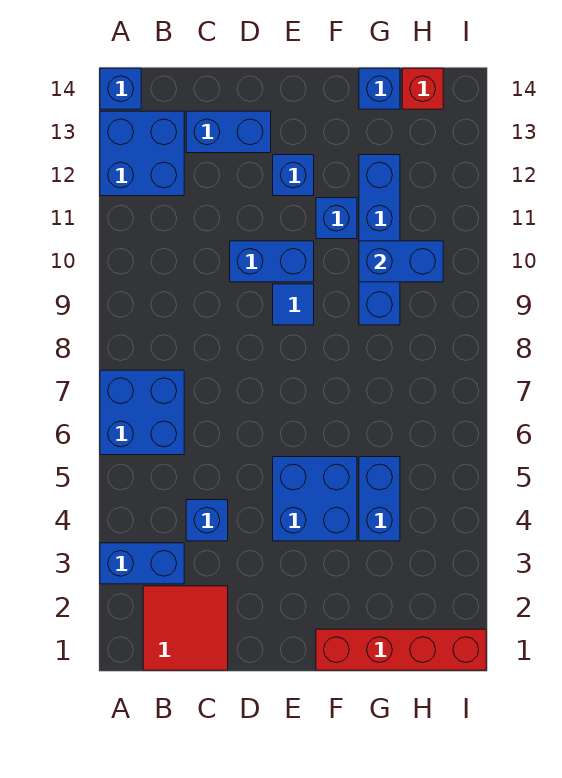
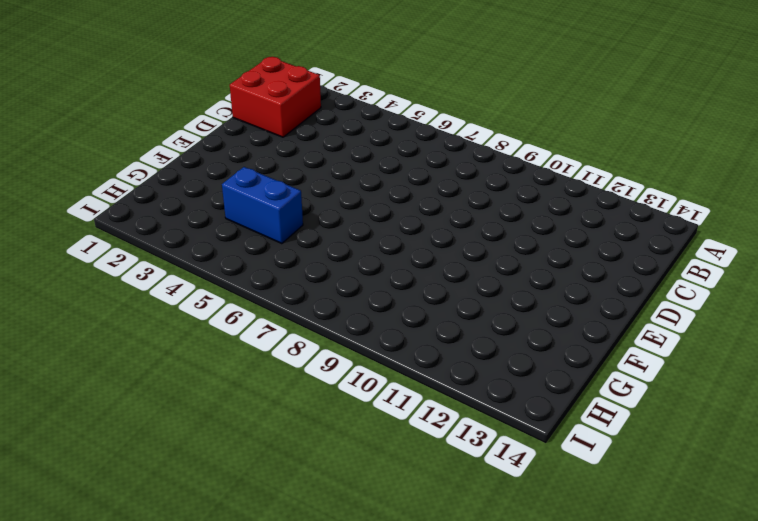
red 2x2 brick [230,57,321,137] -> red 2x2 tile [143,586,228,670]
none -> blue 1x2 brick [100,543,184,584]
none -> blue 2x2 brick [100,370,184,455]
none -> blue 2x2 brick [100,111,184,196]

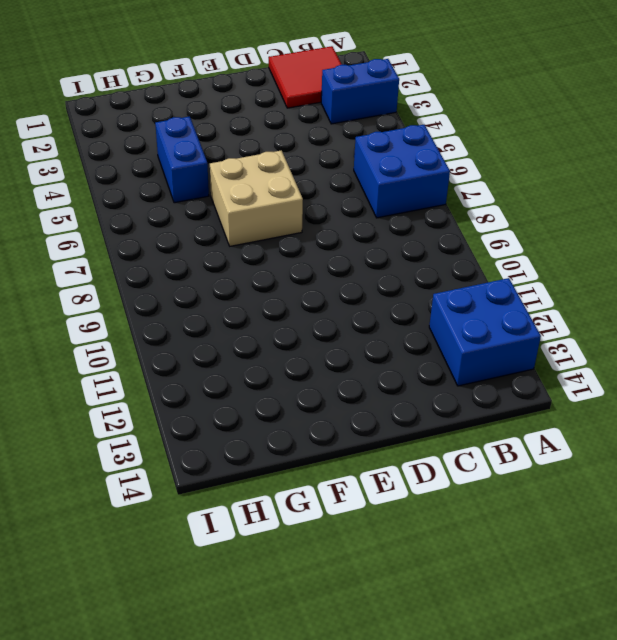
tan 2x2 brick [210,150,303,246] -> none
none -> blue 1x1 brick [100,68,141,109]
none -> blue 1x1 brick [186,500,228,541]
none -> blue 1x2 brick [186,111,271,153]

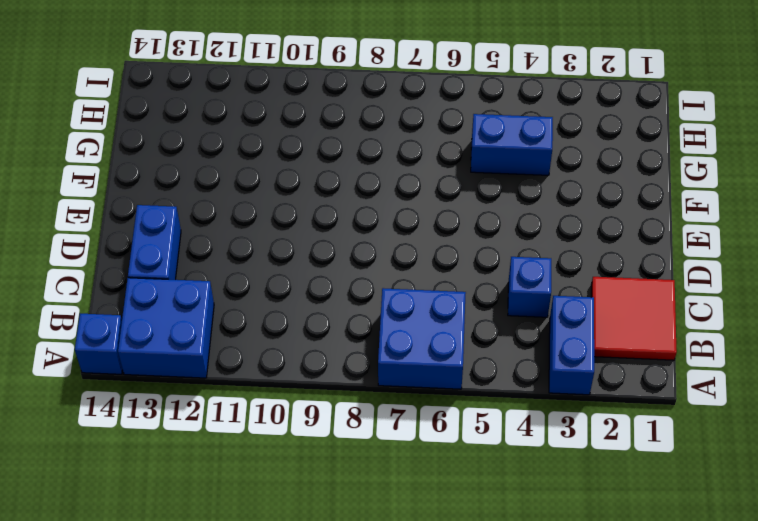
none -> blue 1x2 brick [230,241,314,282]
none -> blue 2x2 brick [273,457,357,541]
none -> blue 1x1 tile [273,284,314,325]

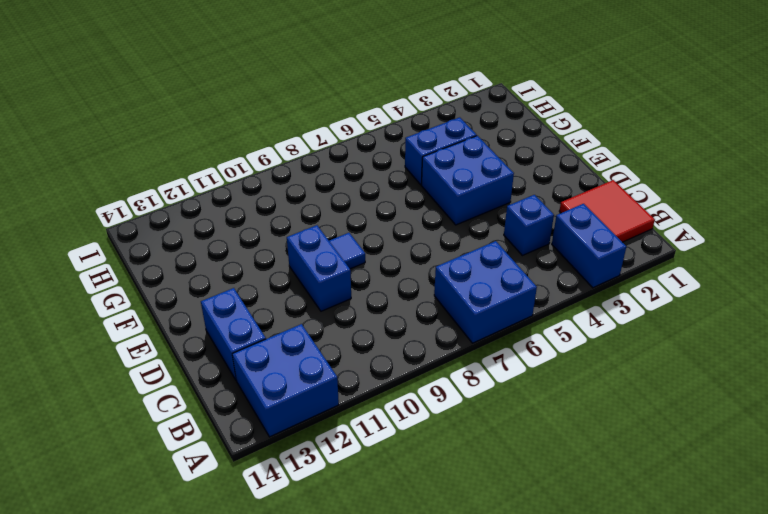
none -> blue 1x1 brick [100,68,141,109]
none -> blue 1x1 brick [273,155,314,196]
none -> red 1x4 brick [316,629,486,670]

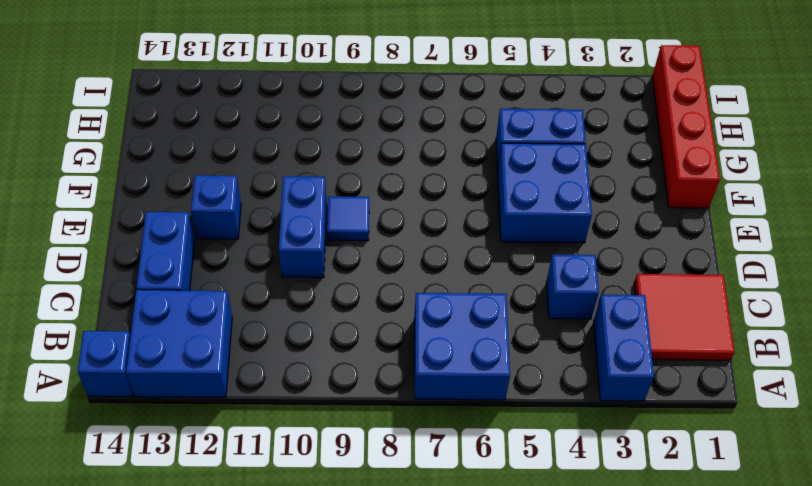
none -> blue 1x1 brick [316,198,357,239]
none -> blue 1x4 brick [359,155,400,325]
none -> blue 1x1 brick [359,68,400,109]

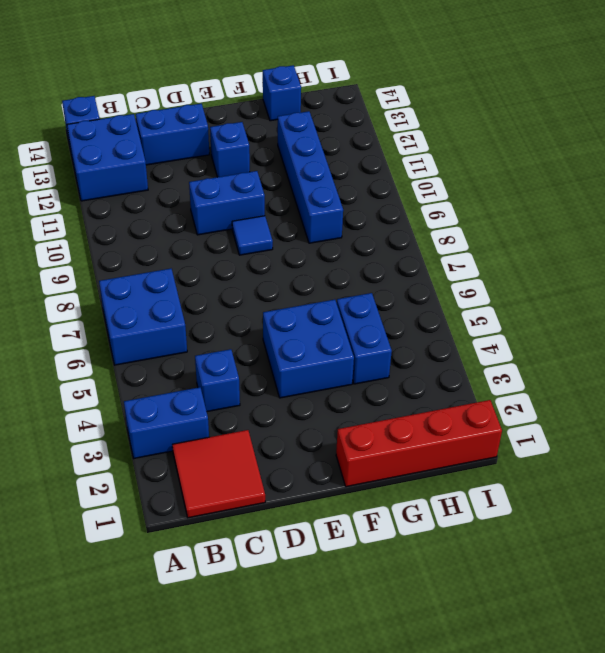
none -> blue 1x1 brick [316,198,357,239]
none -> red 1x1 brick [402,68,443,109]
none -> blue 1x2 brick [359,241,443,282]

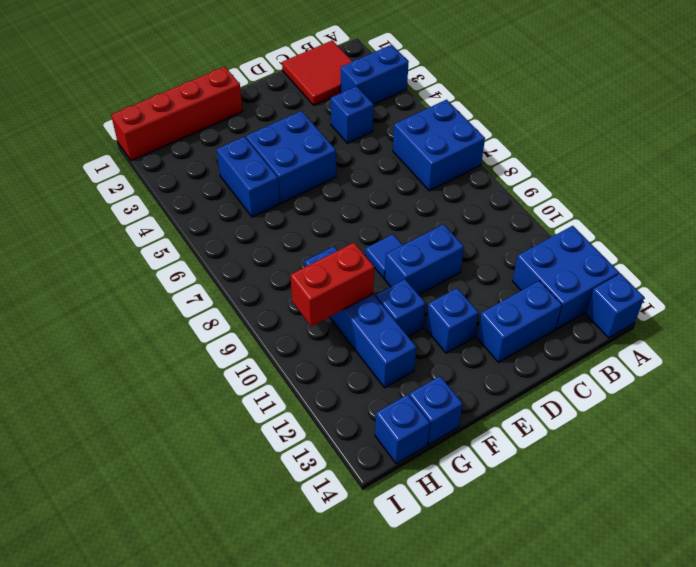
red 1x2 brick [290,243,374,326] -> blue 1x2 brick [359,241,443,282]
blue 1x1 brick [375,395,430,464] -> red 1x1 brick [402,68,443,109]

